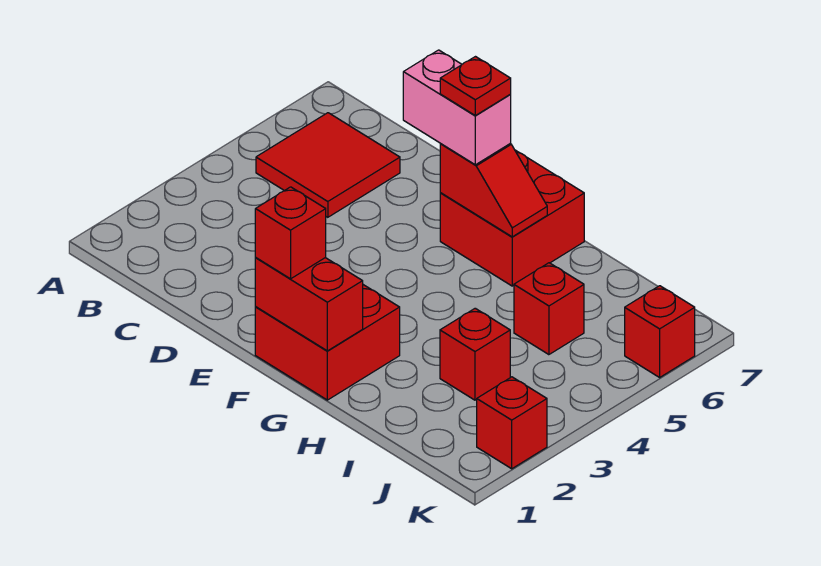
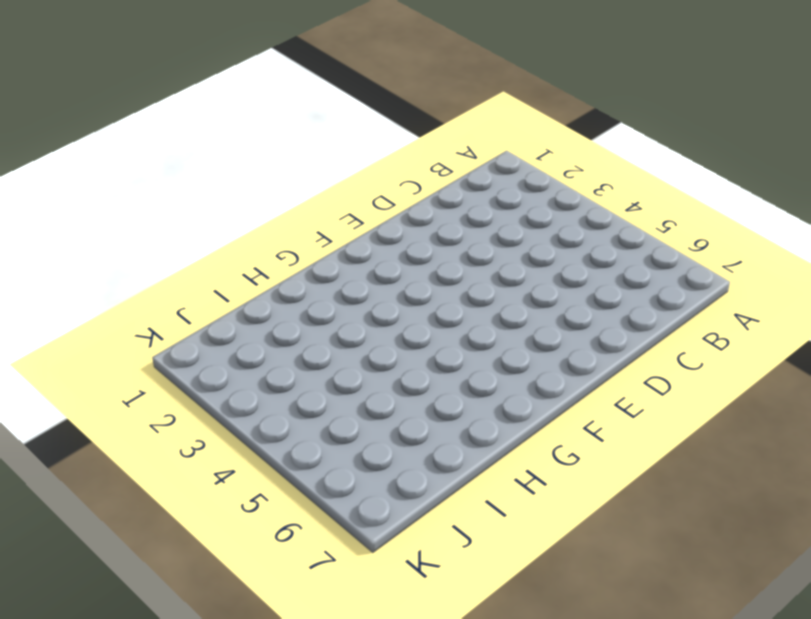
none -> red 2x2 tile [256,113,400,217]
none -> red 2x2 brick [255,285,400,400]
none -> red 2x2 brick [440,150,584,286]

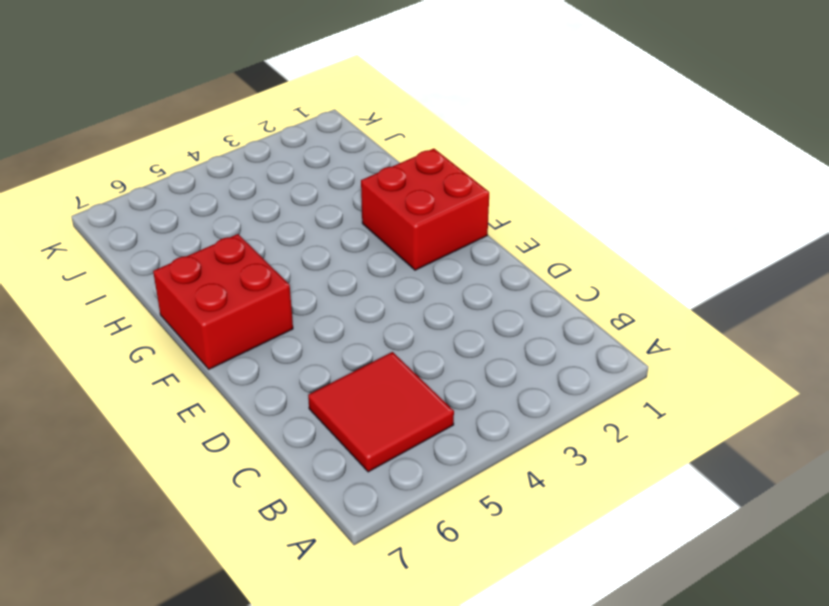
none -> red 1x1 brick [440,308,510,400]
none -> red 1x1 brick [514,263,584,355]
none -> red 1x1 brick [477,377,547,469]

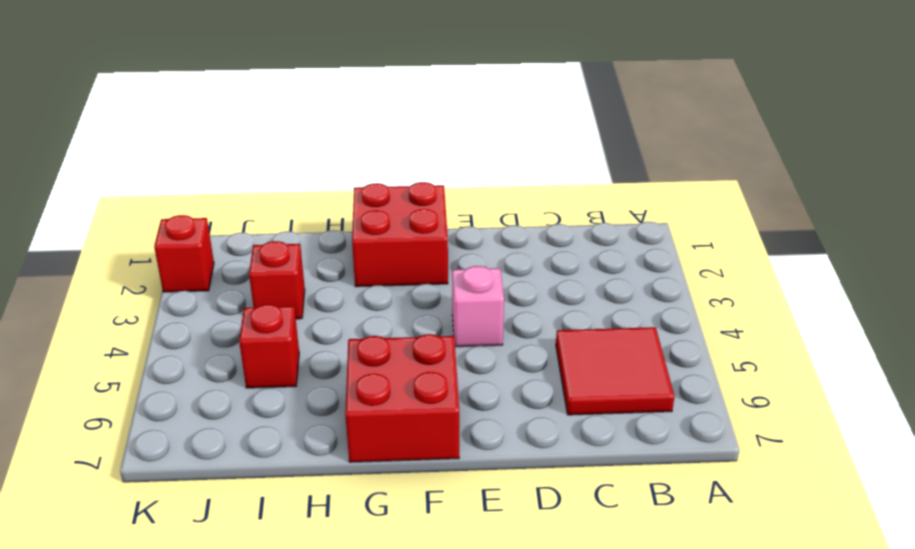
pink 1x1 brick [452,266,504,347] -> none
none -> red 1x1 brick [625,286,695,377]
none -> red 1x2 brick [255,258,363,351]
none -> red 1x2 slope [440,144,547,237]

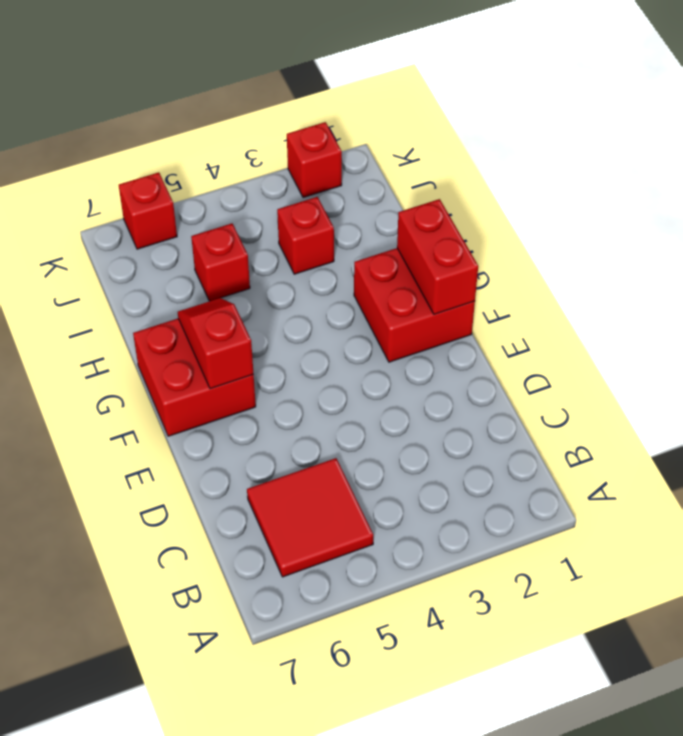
none -> pink 1x2 brick [403,50,511,165]
none -> red 1x1 brick [255,187,326,279]
none -> red 1x1 plate [440,57,511,115]

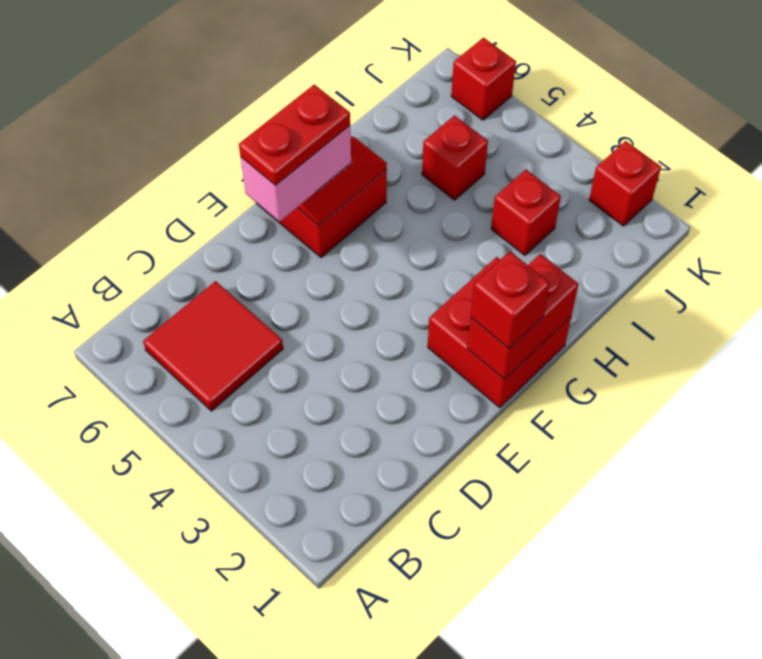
red 1x2 plate [239,85,350,185] -> red 1x1 plate [440,57,511,115]

